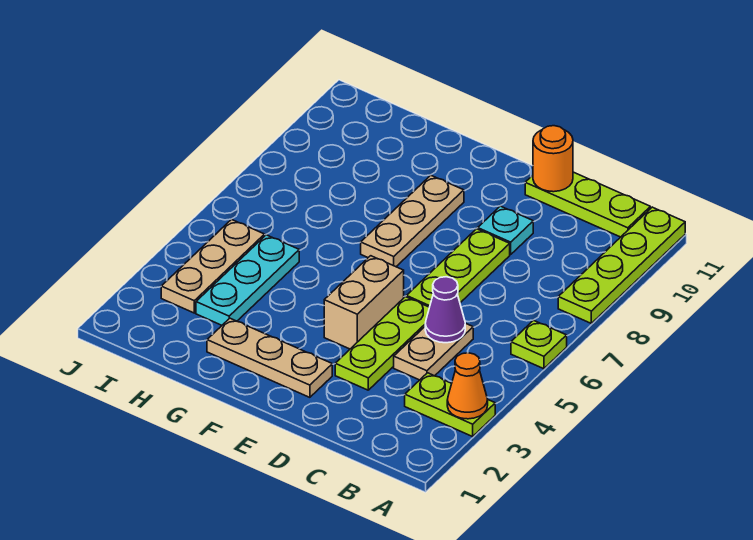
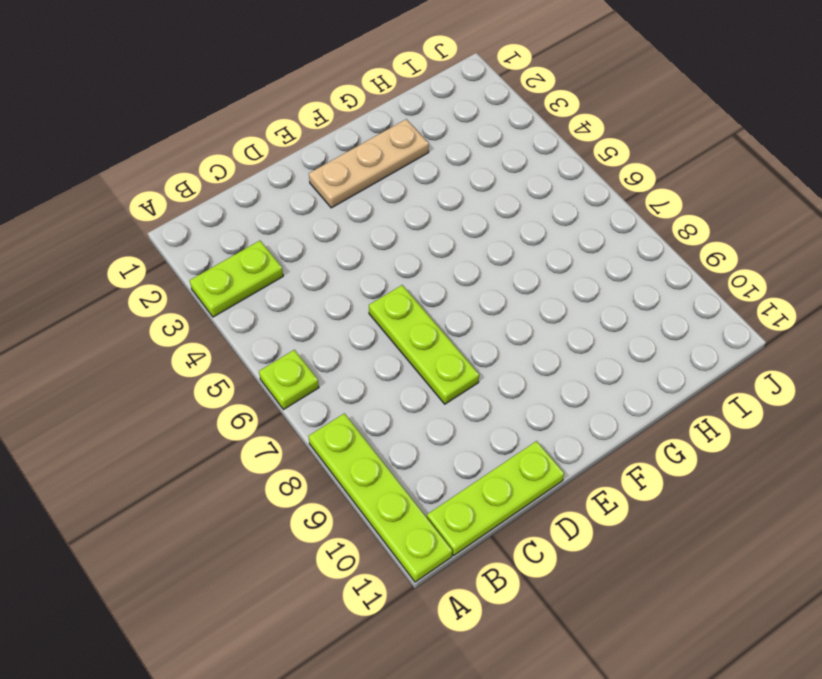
none -> tan 1x2 plate [394,323,473,380]
none -> lime 1x3 plate [335,297,430,390]
none -> cyan 1x1 plate [478,206,533,254]

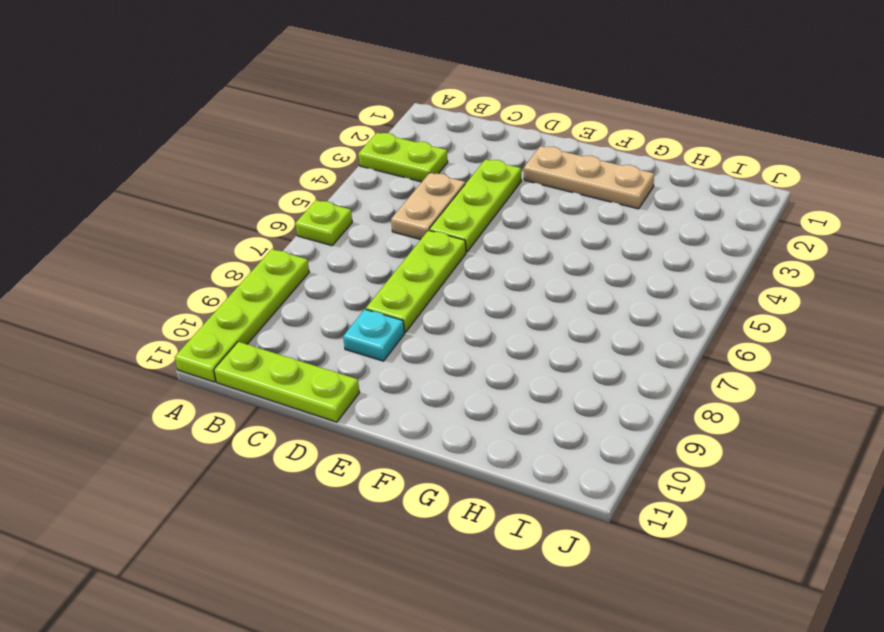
none -> tan 1x2 brick [324,256,404,349]
none -> tan 1x3 plate [361,175,464,267]
none -> cyan 1x3 plate [196,235,299,325]

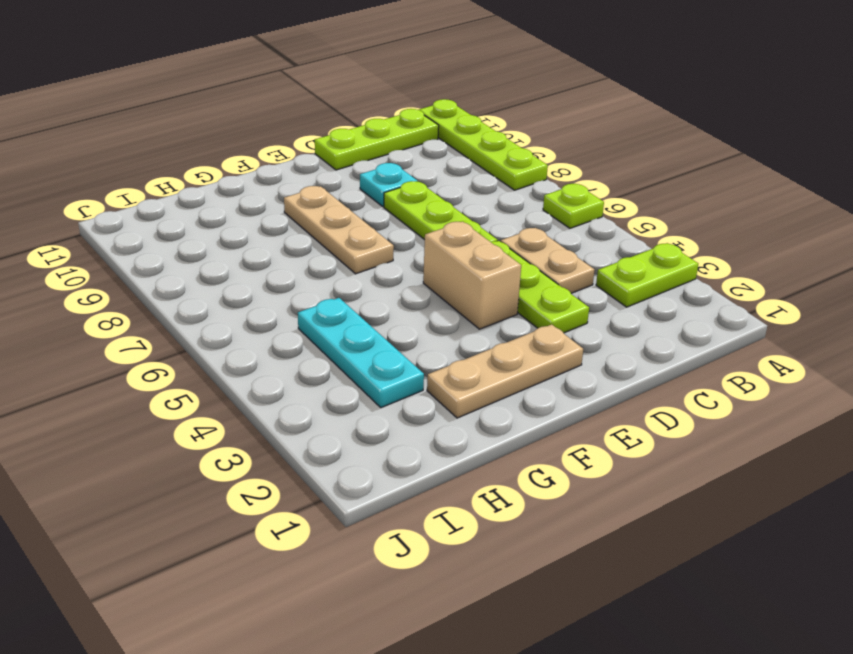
none -> tan 1x3 plate [161,219,265,313]
none -> orange 1x1 cone [447,353,488,419]
none -> purple 1x1 cone [425,277,465,343]

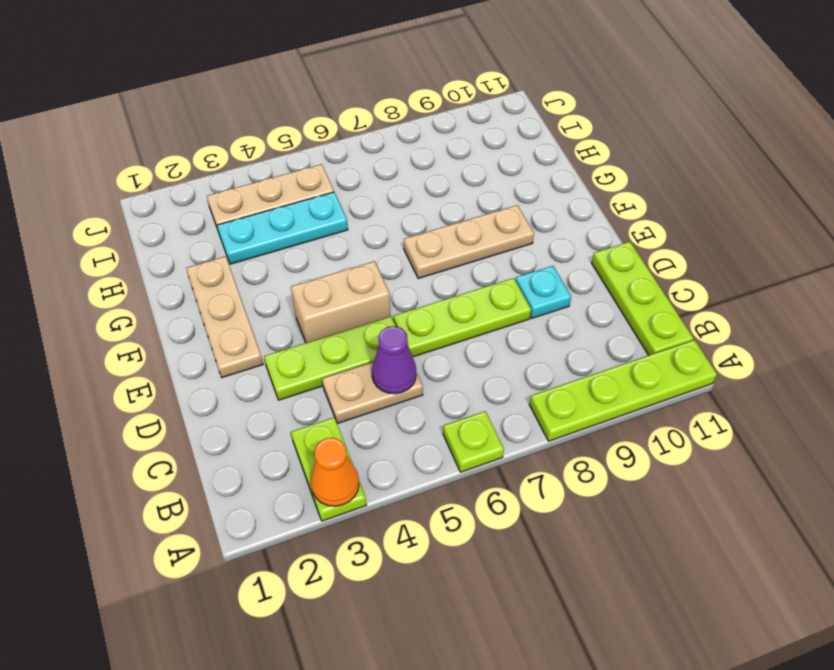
none -> orange 1x1 round brick [533,126,573,192]

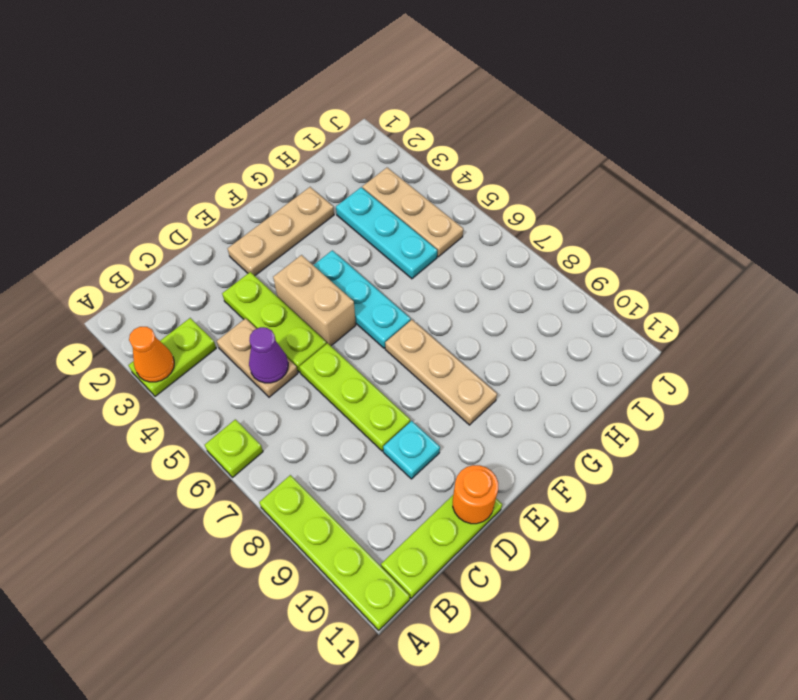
cyan 1x3 plate [313,250,411,348] -> none

